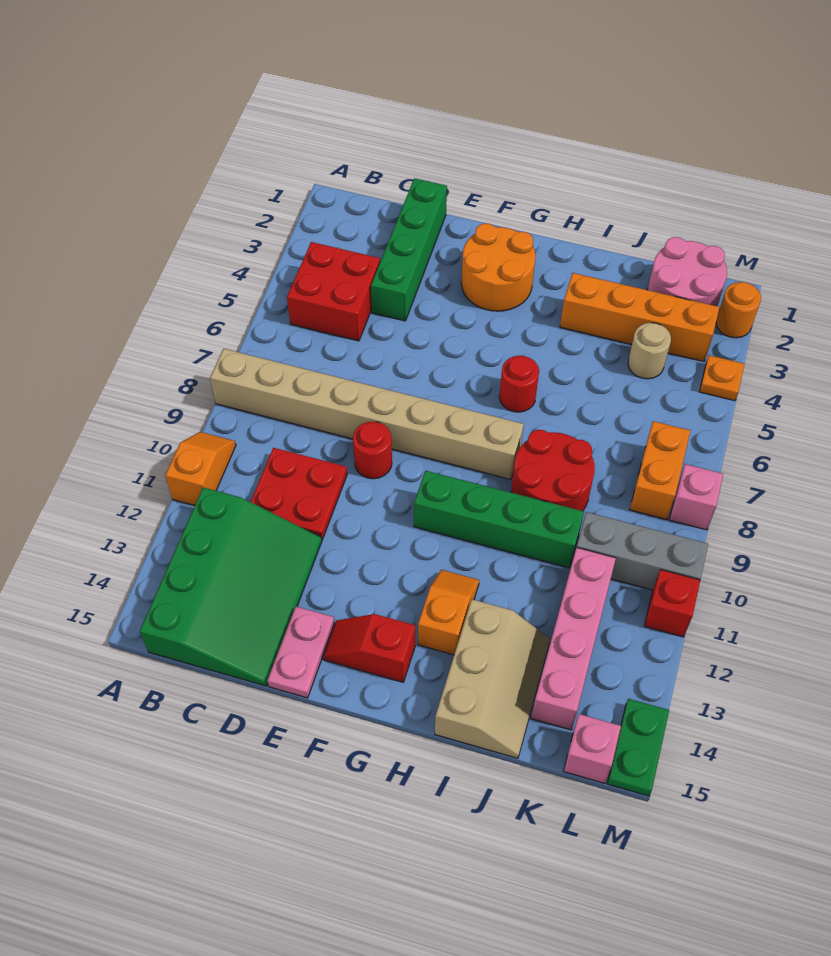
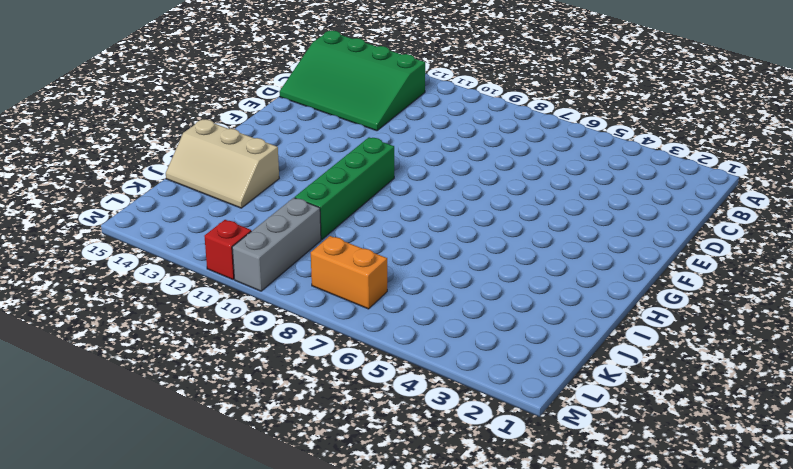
none -> tan 1x8 brick [210,349,524,479]
none -> orange 1x2 slope [165,432,236,505]
none -> red 2x2 brick [287,242,380,341]

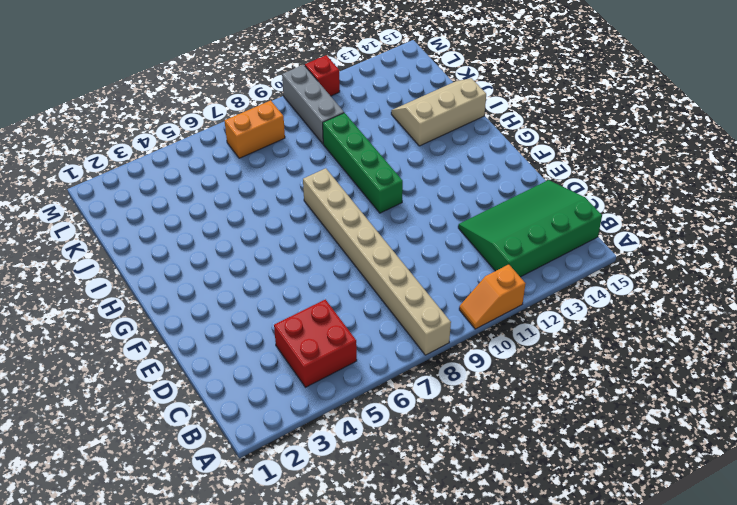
none -> red 2x2 plate [251,448,347,540]
none -> green 1x4 brick [371,178,447,321]
none -> red 1x1 round brick [353,422,392,479]

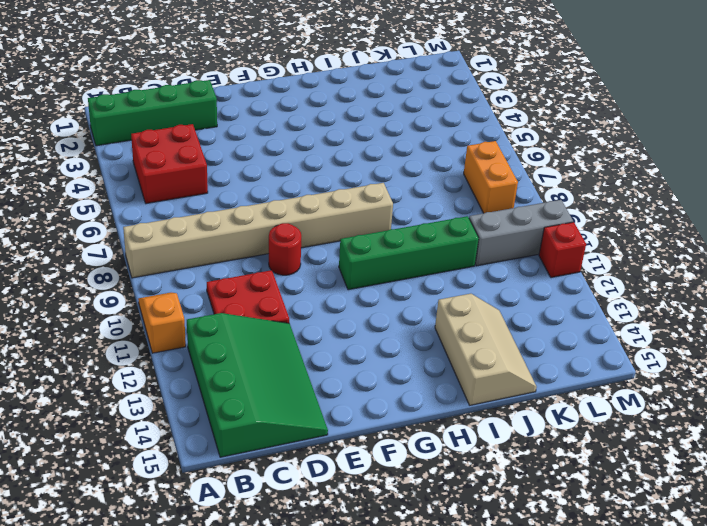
green 1x4 brick [88,80,217,146] -> green 1x4 brick turned to [371,178,447,321]
none -> pink 1x2 plate [267,607,335,698]
none -> orange 2x2 round brick [461,224,535,311]
none -> red 1x2 slope [323,614,415,682]

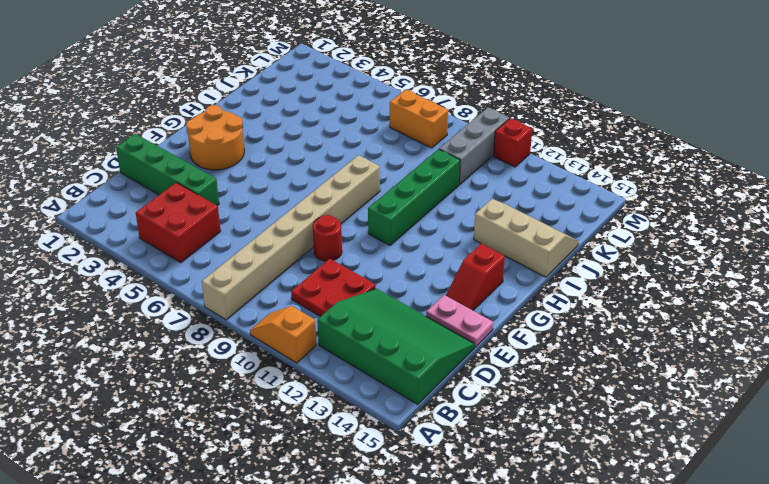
none -> red 1x1 round brick [499,356,539,412]
none -> orange 1x2 slope [418,570,479,655]
none -> orange 1x4 brick [560,273,719,362]

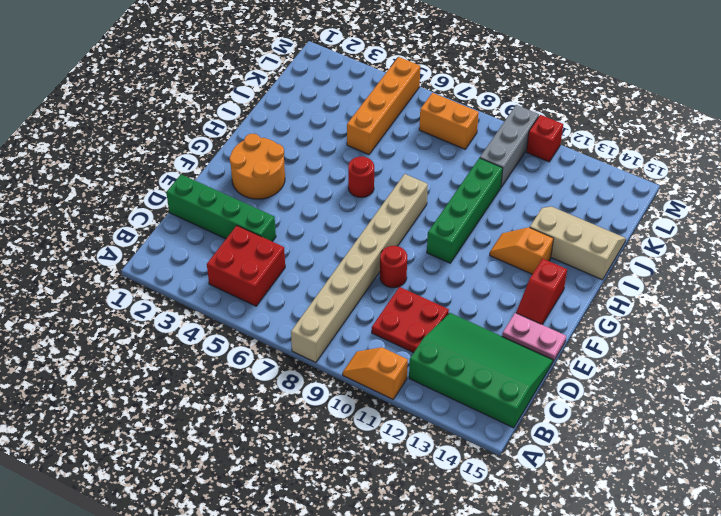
orange 1x4 brick [347,57,420,155] -> orange 1x4 brick moved to [560,273,719,362]
none -> red 2x2 round brick [511,430,595,511]
none -> pink 2x2 round brick [648,237,727,306]
none -> tan 1x1 round brick [628,323,671,379]

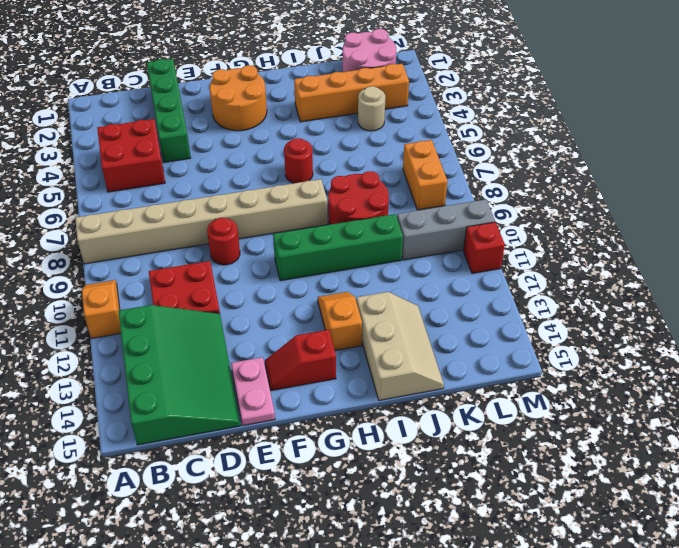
none -> pink 1x4 brick [531,548,616,730]
none -> pink 1x1 brick [564,714,621,783]
none -> orange 1x1 round brick [716,282,761,338]

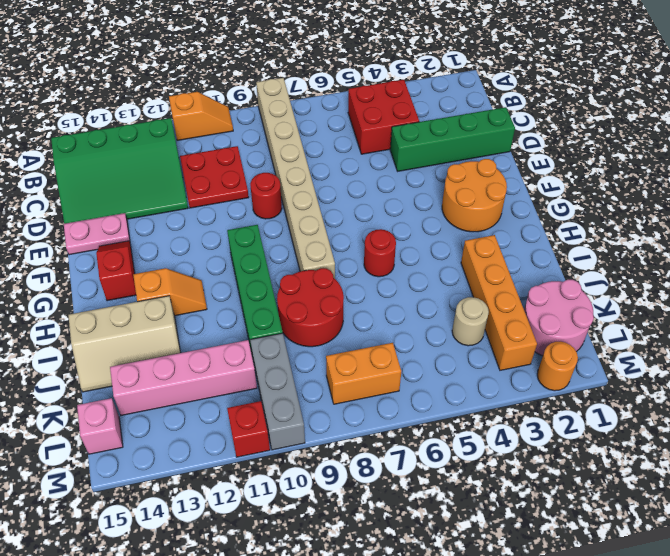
none -> orange 1x1 plate [699,355,744,401]
none -> pink 1x1 brick [669,464,723,530]
none -> green 1x2 plate [607,699,669,796]

